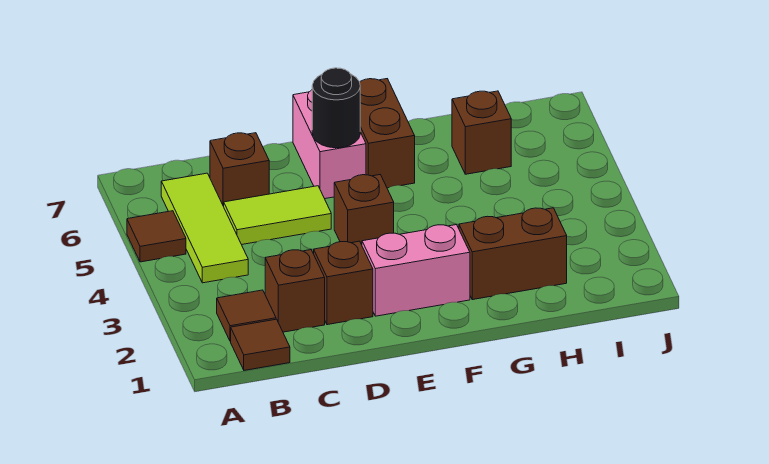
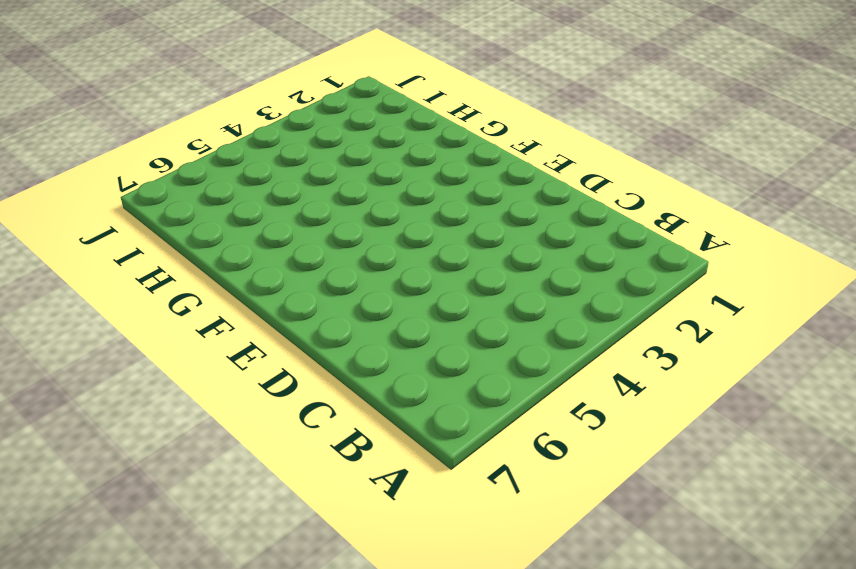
none -> brown 1x1 tile [127,211,186,262]
none -> brown 1x1 tile [231,319,290,370]
none -> brown 1x1 tile [217,290,276,341]

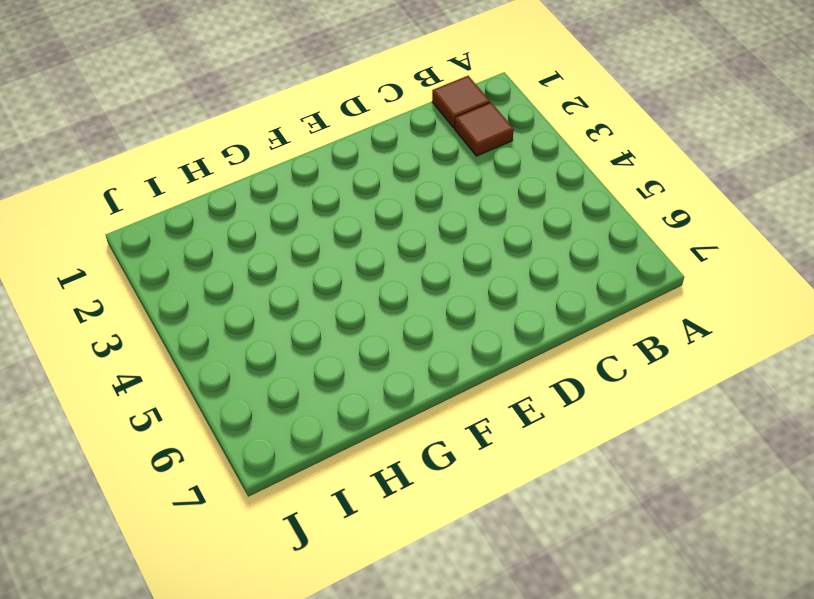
none -> brown 1x1 tile [127,211,186,262]
none -> lime 1x3 tile [161,173,248,283]
none -> brown 1x1 brick [265,250,325,332]

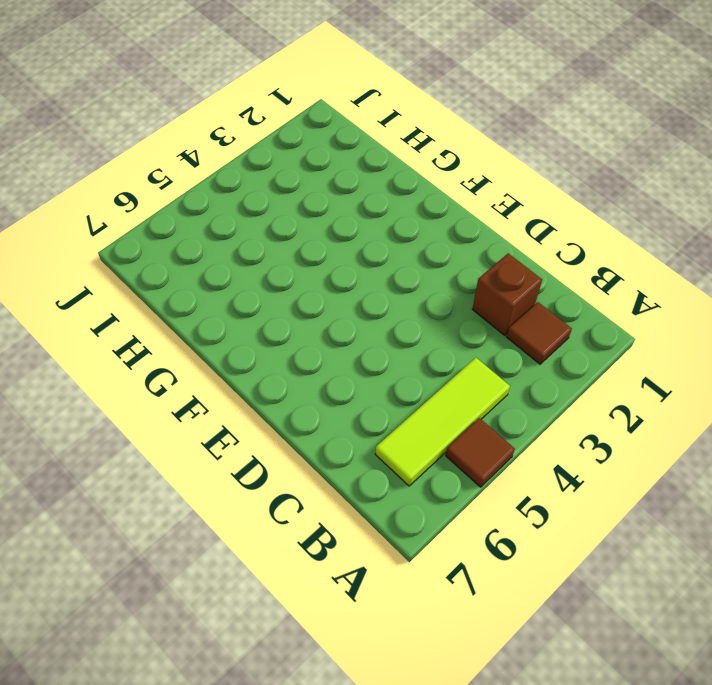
none -> brown 1x1 tile [231,319,290,370]
none -> lime 1x2 tile [224,186,331,245]
none -> brown 1x1 brick [210,133,269,206]

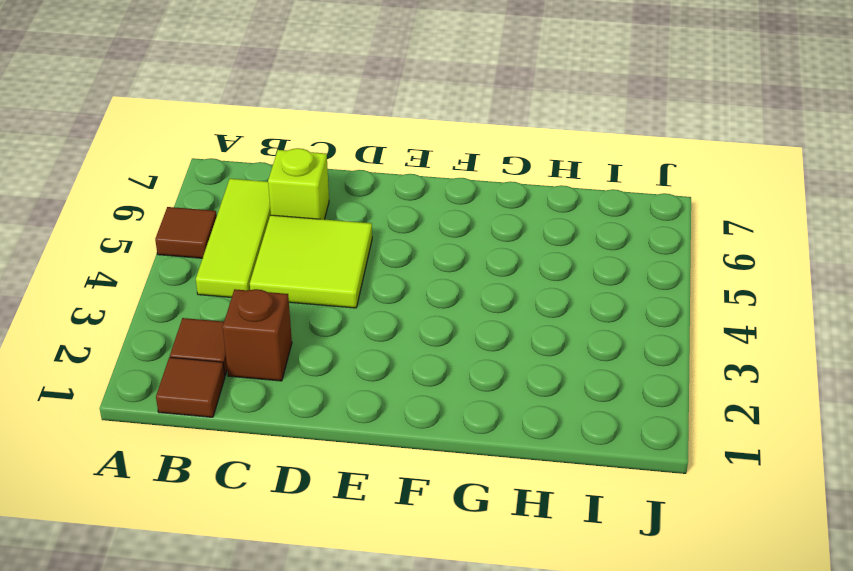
lime 2x2 tile [250,215,372,308] -> lime 1x2 tile [224,186,331,245]
lime 1x1 brick [268,148,329,219] -> brown 1x1 brick [210,133,269,206]
none -> brown 1x1 brick [314,241,373,325]
none -> pink 1x2 brick [362,225,470,316]
none -> brown 1x1 brick [334,175,394,245]

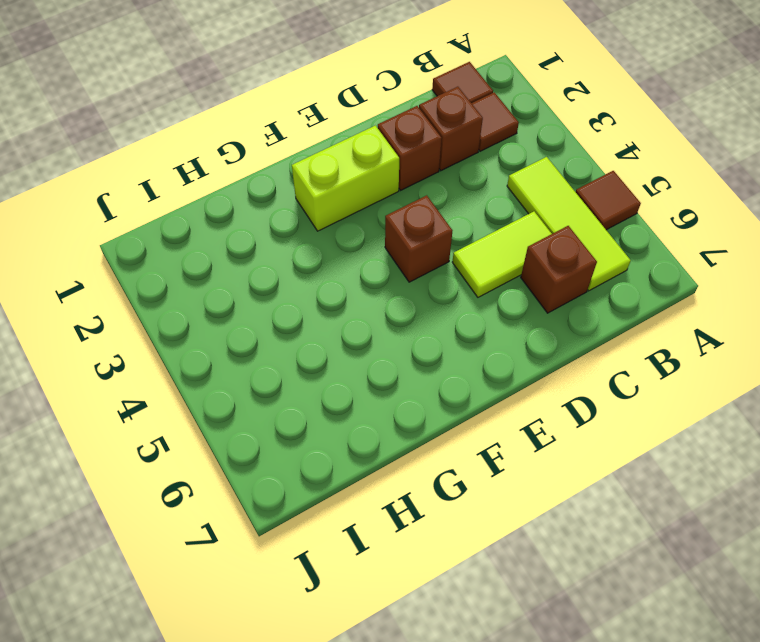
lime 1x2 brick [292,125,399,231] -> pink 1x2 brick [362,225,470,316]
none -> pink 1x2 brick [293,90,366,199]
none -> brown 1x2 brick [360,79,415,188]
none -> brown 1x2 brick [459,208,567,300]

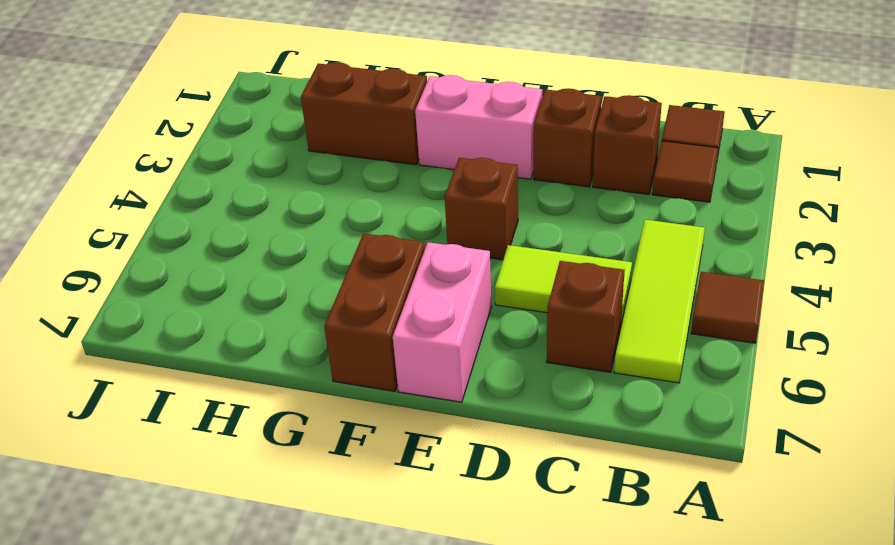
none -> brown 1x1 brick [452,91,511,174]
none -> black 1x1 round brick [312,68,360,148]

